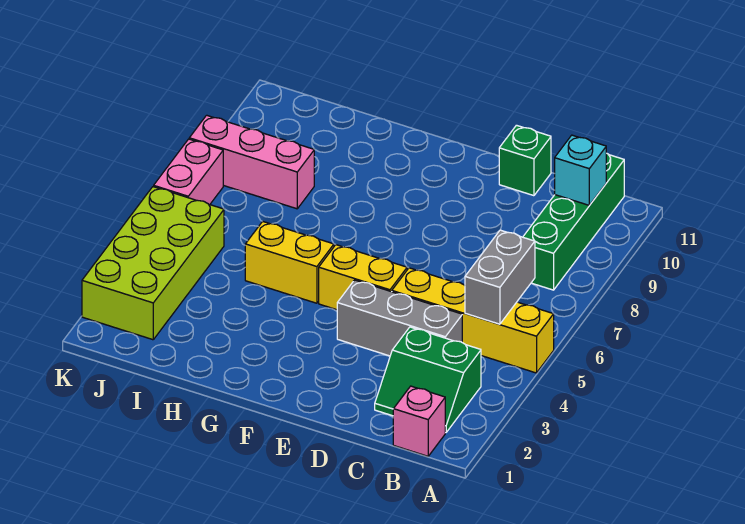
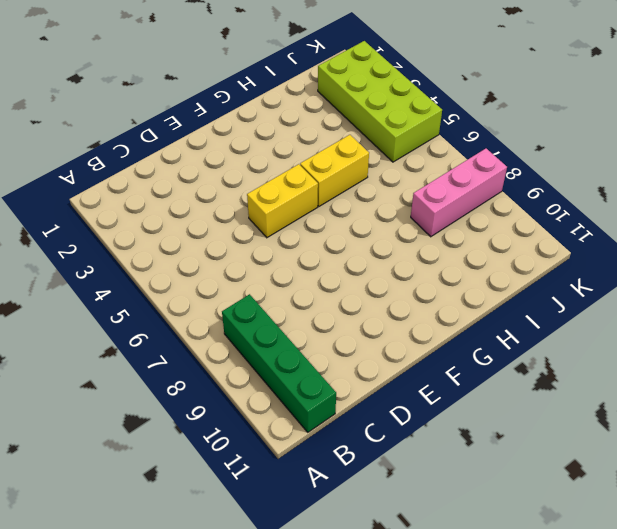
none -> yellow 1x4 brick [392,268,554,373]
none -> pink 1x1 brick [393,386,445,456]
none -> green 2x2 slope [375,327,481,433]

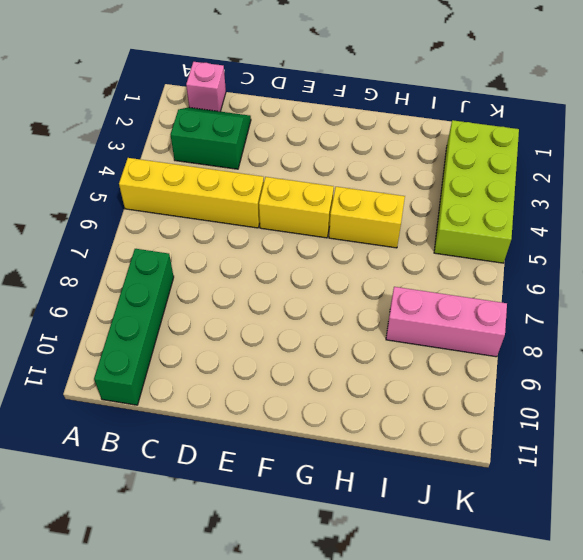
none -> grey 1x3 brick [337,280,462,356]
none -> green 1x1 brick [499,125,551,196]
none -> pink 1x2 brick [154,139,223,205]

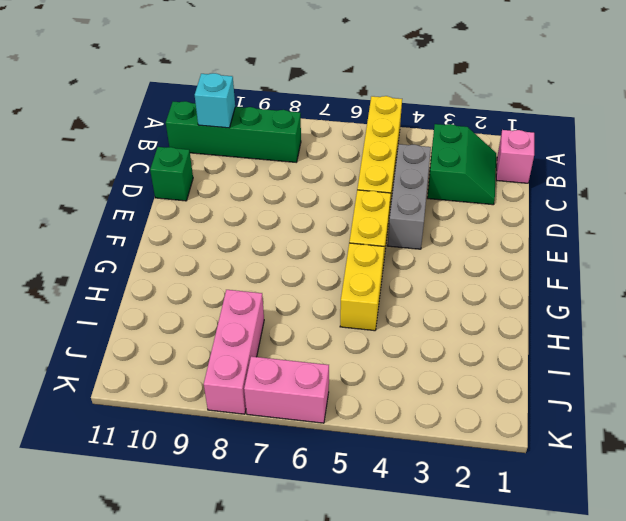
none -> lime 2x4 brick [82,187,224,340]
none -> grey 1x2 brick [465,230,535,324]

